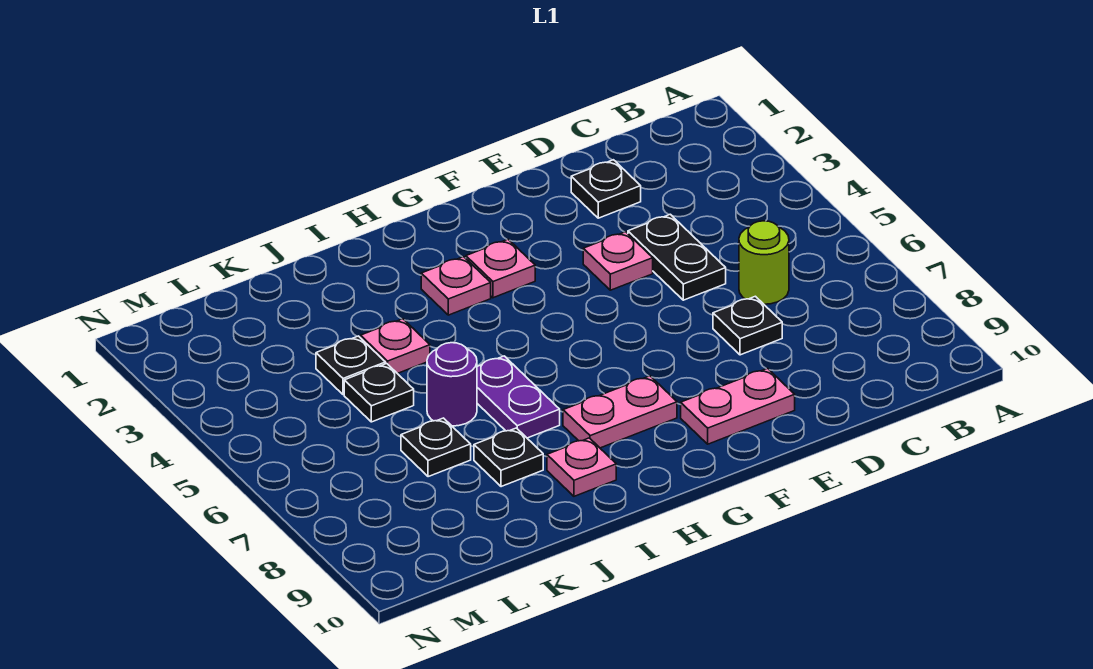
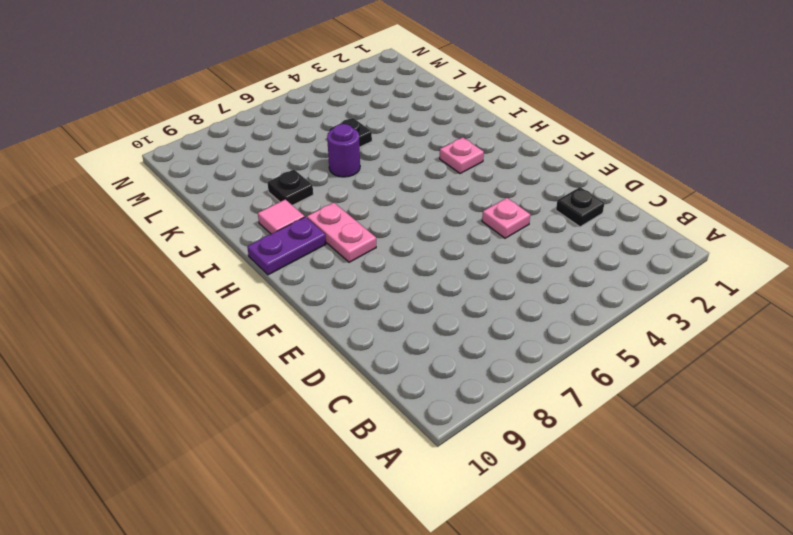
purple 1x2 plate [247,217,326,275] -> purple 1x2 plate moved to [477,356,560,438]
pink 1x1 tile [258,199,305,234] -> pink 1x1 plate [547,438,616,496]
none -> lime 1x1 round brick [739,221,789,304]
none -> black 1x2 plate [628,214,726,300]
none -> black 1x1 plate [713,296,782,355]

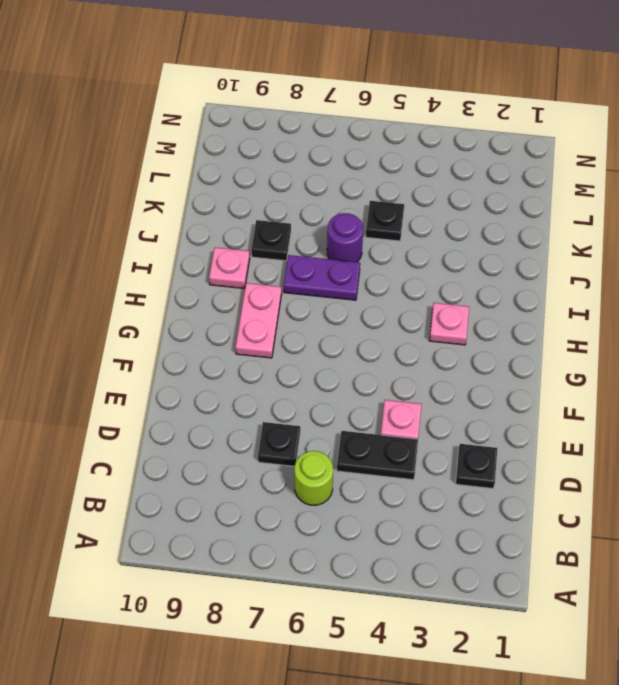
none -> pink 1x2 plate [681,368,795,444]
none -> pink 1x1 plate [466,239,535,298]
none -> pink 1x1 plate [361,319,430,374]

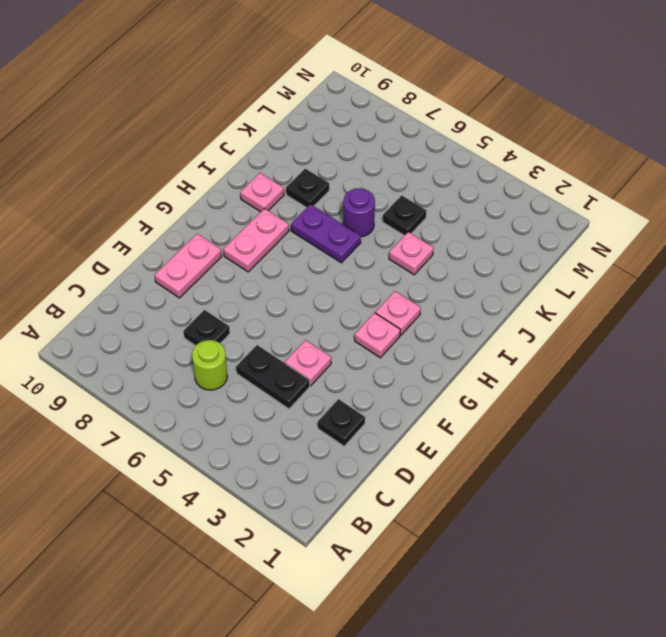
none -> black 1x1 plate [316,336,385,395]
none -> black 1x1 plate [401,418,471,477]

